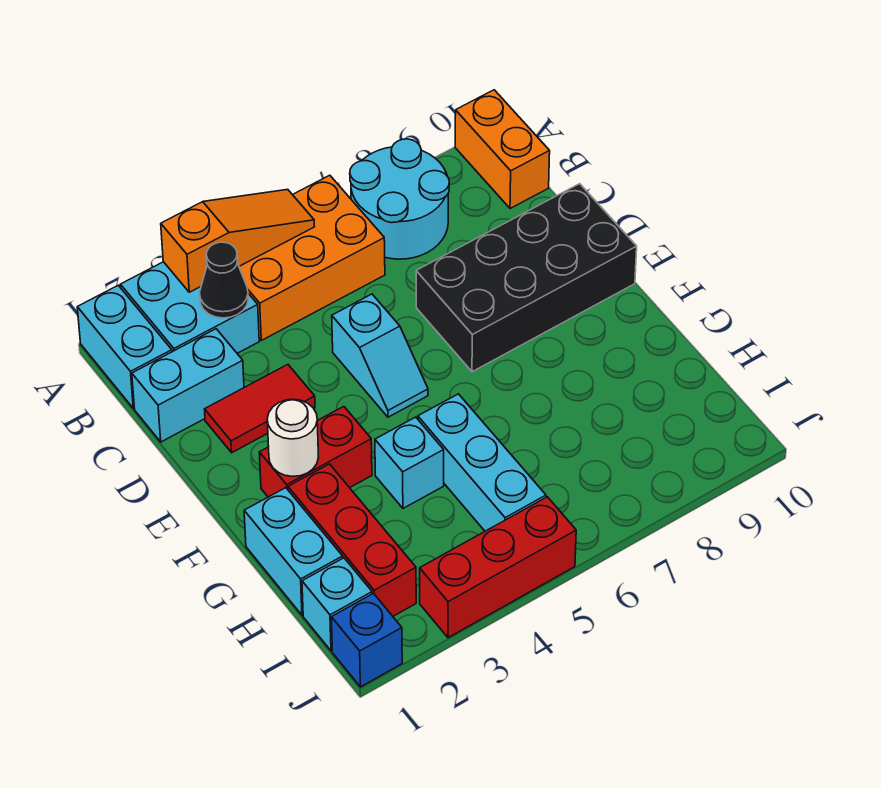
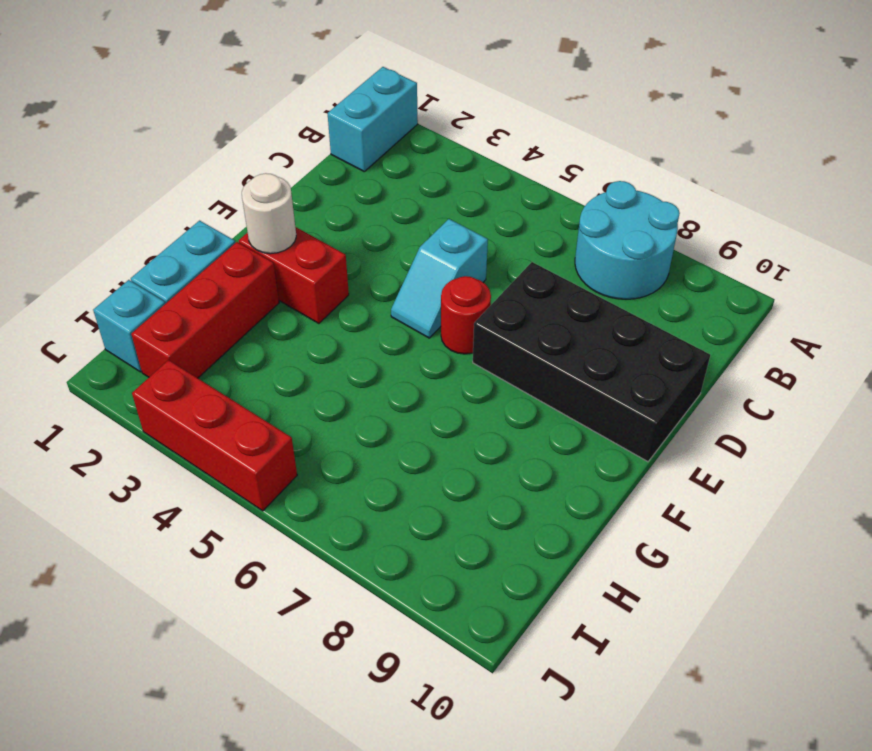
red 1x1 round brick [441,276,491,354] -> none
none -> cyan 2x2 brick [120,262,259,353]
none -> orange 2x3 brick [239,175,385,340]
none -> orange 1x2 brick [455,90,550,209]

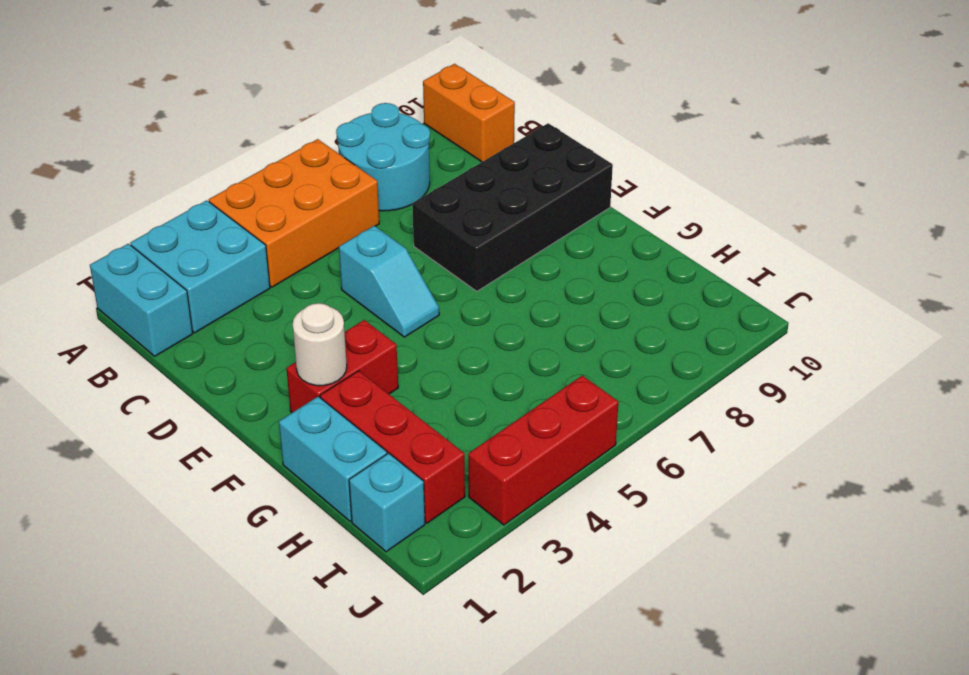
none -> cyan 1x2 brick [132,329,244,442]
none -> red 1x2 tile [205,365,315,453]
none -> cyan 1x1 brick [375,417,444,508]

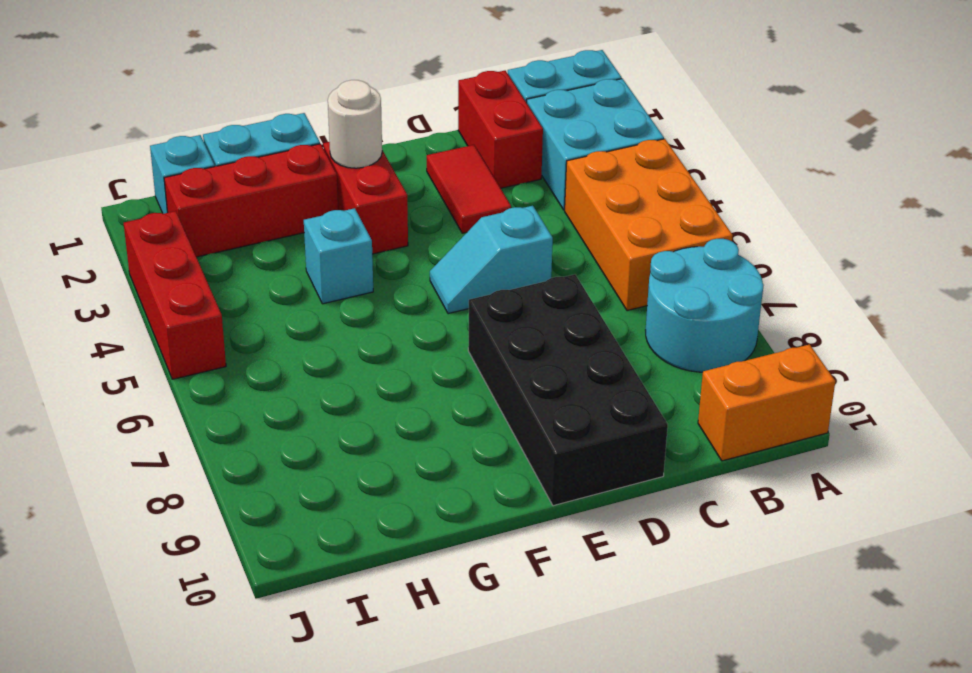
red 1x2 brick [458,71,543,188] -> cyan 1x2 brick [132,329,244,442]
none -> cyan 1x3 brick [418,394,546,531]
none -> blue 1x1 brick [331,594,402,687]
none -> orange 1x3 slope [161,189,315,292]

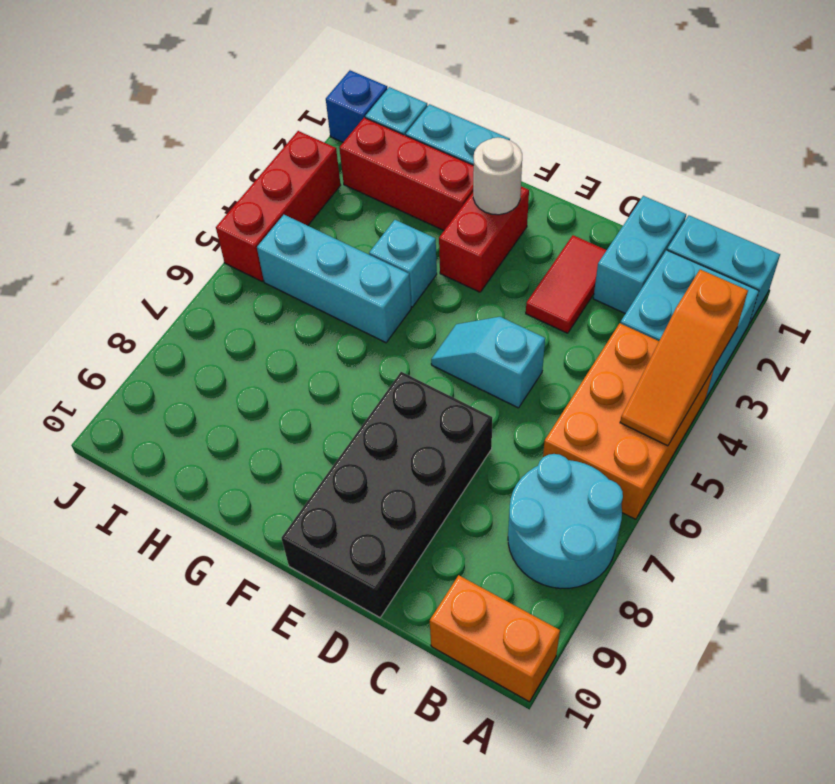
none -> black 1x1 cone [200,242,248,318]

